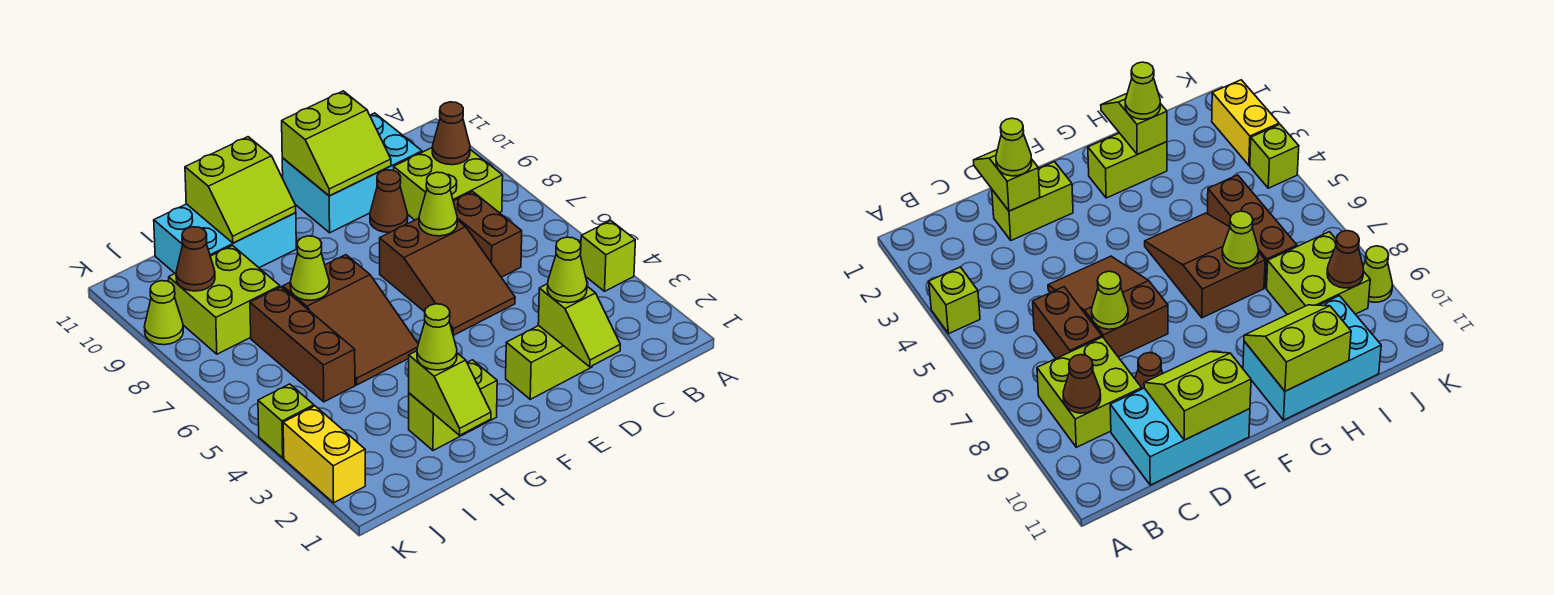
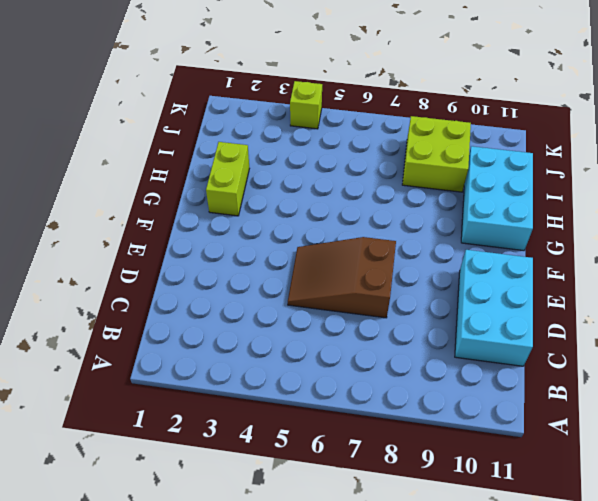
none -> lime 1x1 brick [581,221,635,291]
none -> lime 2x2 brick [394,148,503,220]
none -> brown 1x2 brick [453,192,522,277]

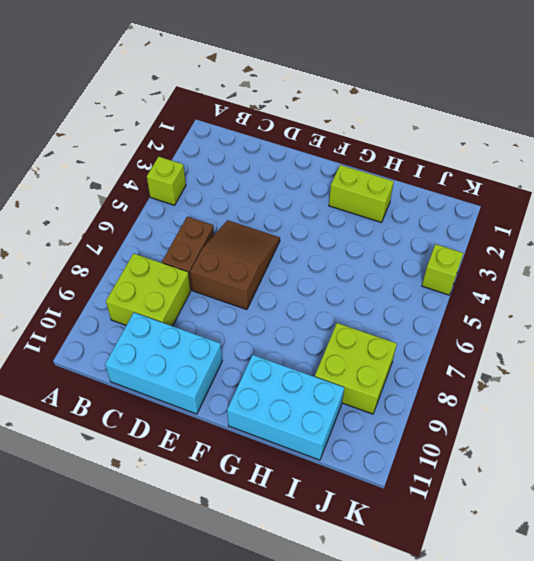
none -> lime 1x2 brick [506,326,592,399]
none -> brown 1x1 cone [370,170,408,232]
none -> brown 2x3 slope [283,255,418,385]

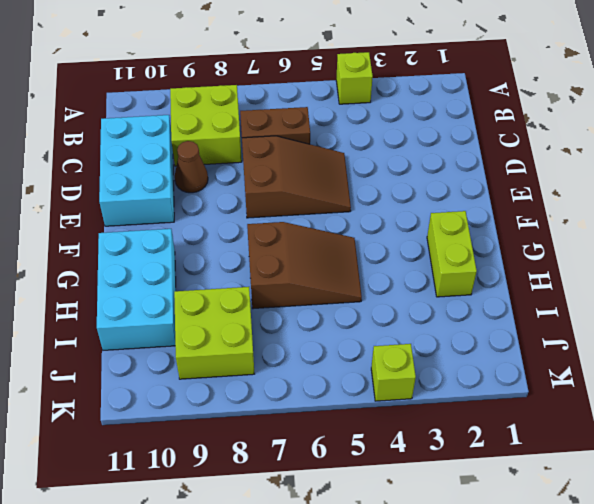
none -> lime 1x2 brick [506,326,592,399]
none -> brown 1x3 brick [250,287,355,402]
none -> yellow 1x2 brick [283,406,365,503]

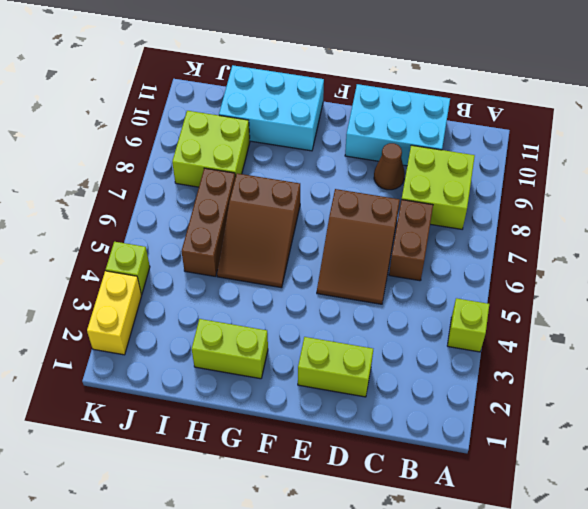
none -> lime 1x1 cone [144,281,183,345]
none -> brown 1x1 cone [432,102,470,165]
none -> lime 1x2 slope [538,284,620,367]

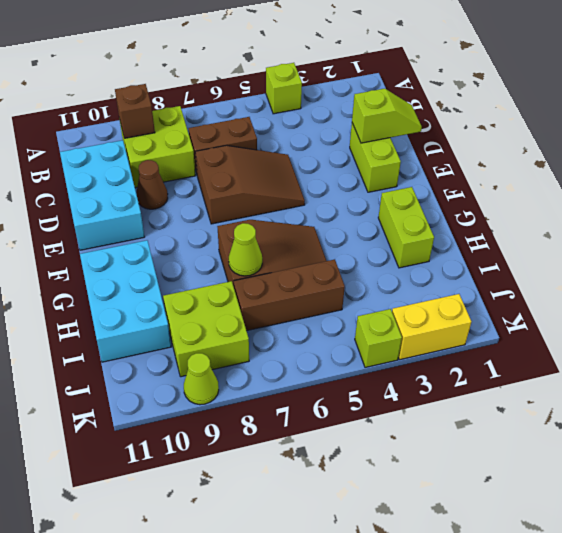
brown 1x1 brick [115,84,155,138] -> brown 1x1 cone [432,102,470,165]
none -> lime 1x1 cone [419,172,457,236]
none -> lime 2x2 slope [282,91,391,196]
none -> lime 2x2 slope [185,137,296,243]

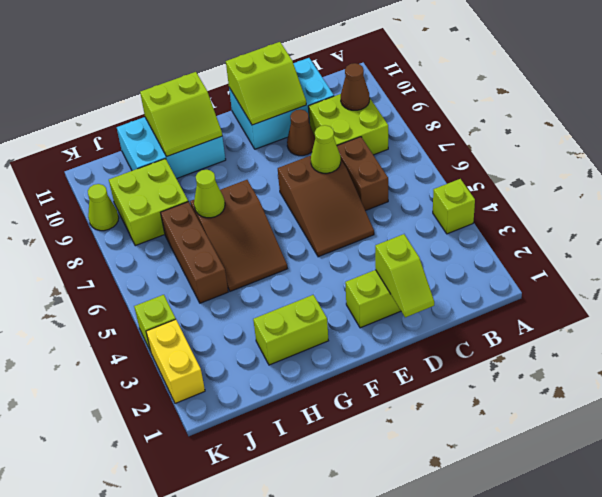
none -> lime 1x2 slope [409,351,491,435]
none -> brown 1x1 cone [176,227,215,291]
none -> lime 1x1 cone [547,237,587,303]

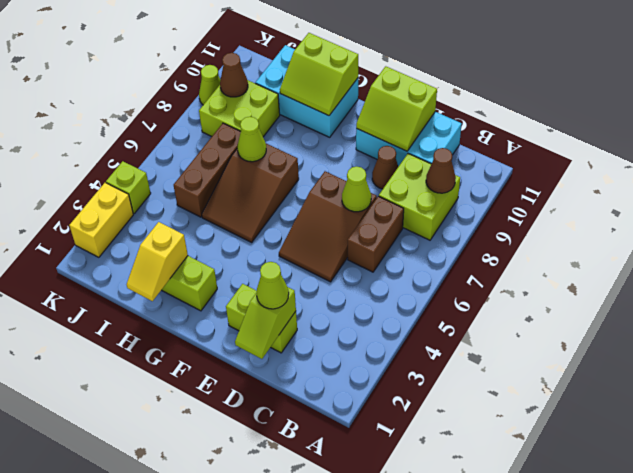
yellow 1x2 slope [127,222,188,301] -> lime 1x2 slope [409,351,491,435]
none -> lime 1x1 brick [581,221,635,291]
none -> lime 1x1 cone [417,304,457,370]

